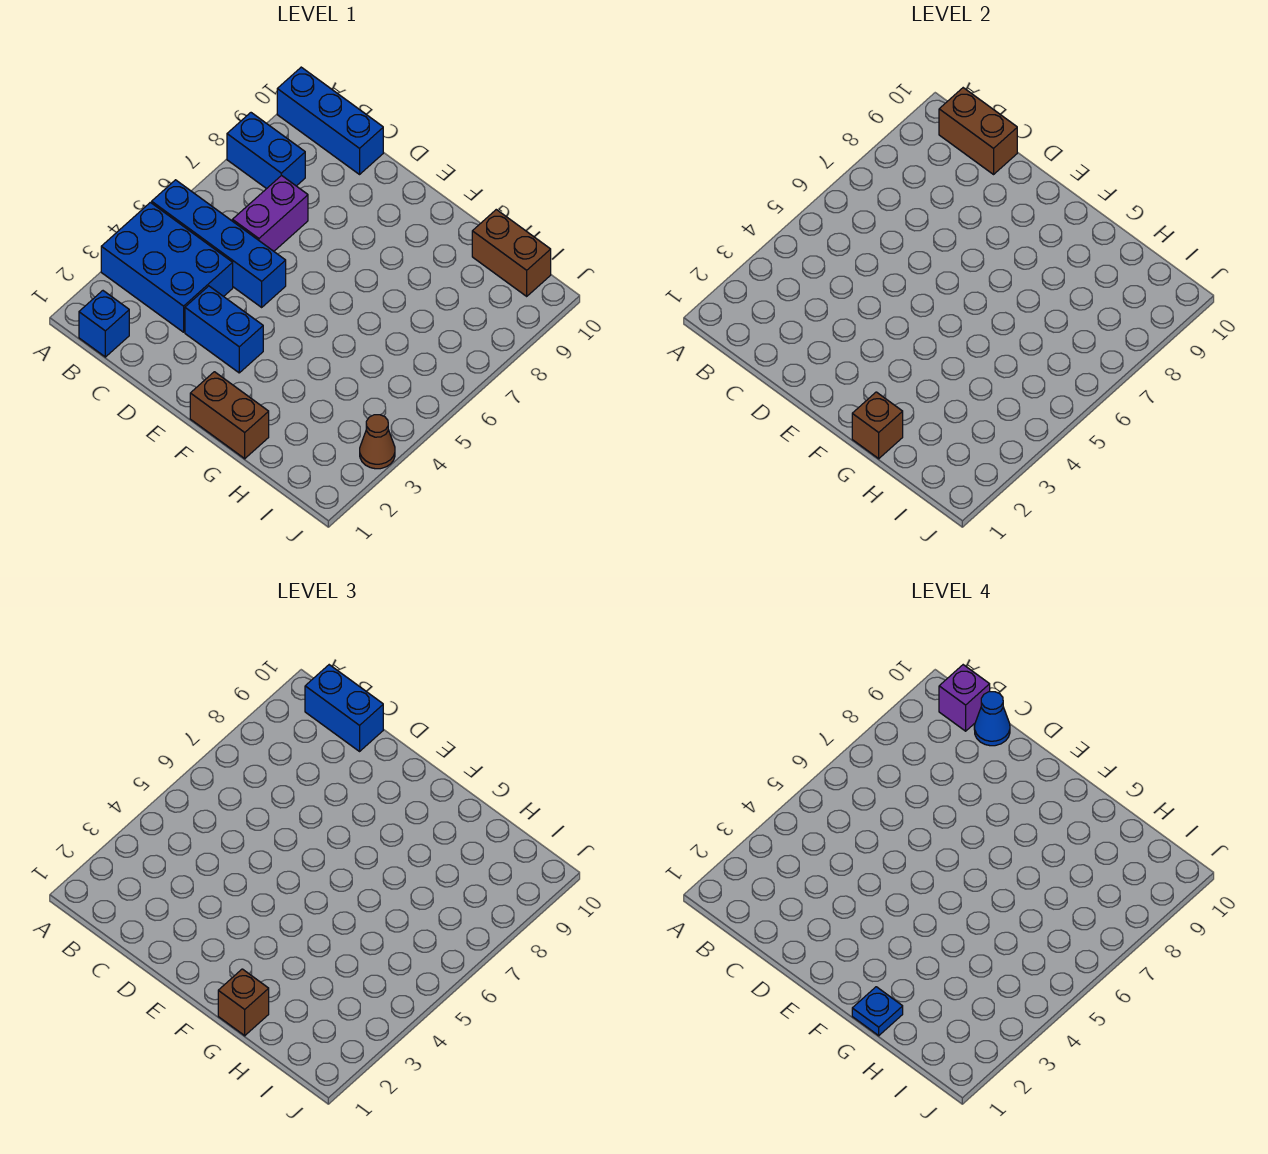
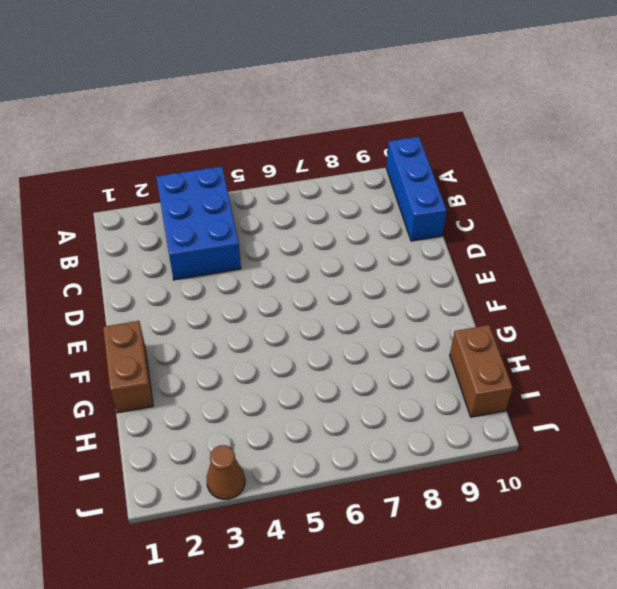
none -> blue 1x4 brick [152,180,286,307]
none -> blue 1x2 brick [227,113,305,189]
none -> blue 1x1 brick [79,291,129,357]

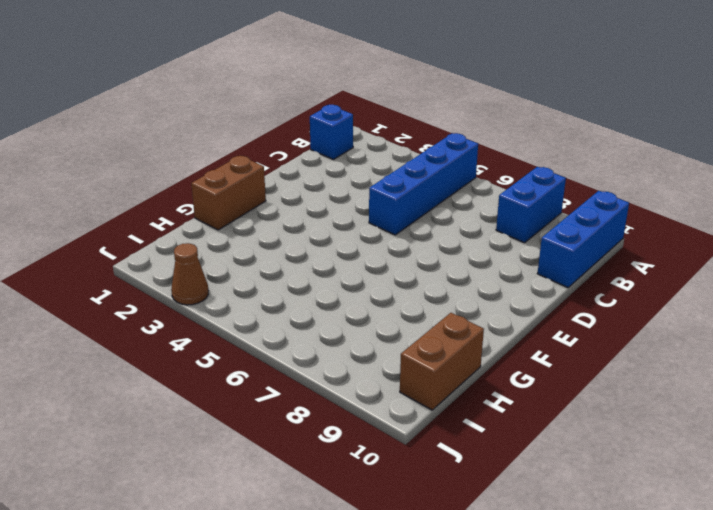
none -> blue 2x3 brick [101,202,233,332]
none -> purple 1x2 brick [232,175,308,251]
none -> blue 1x2 brick [185,286,263,373]

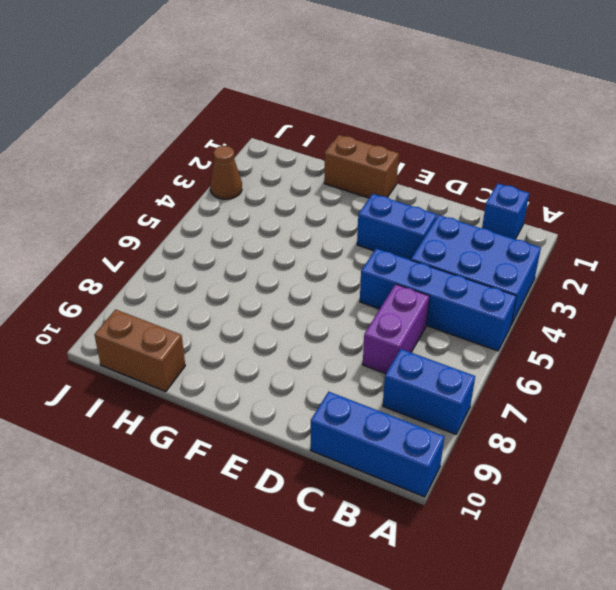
none -> brown 1x2 brick [939,88,1017,174]
none -> brown 1x1 brick [852,392,903,459]
none -> blue 1x2 brick [305,665,383,751]

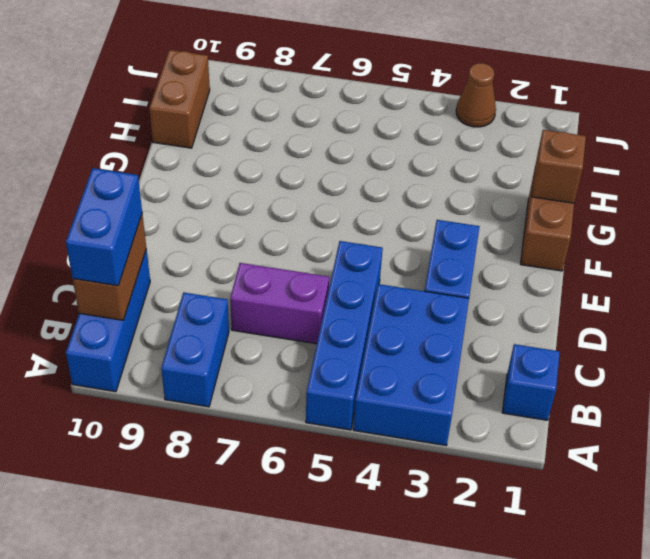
none -> brown 1x1 brick [218,969,269,1036]
none -> purple 1x1 brick [939,665,990,731]
none -> blue 1x1 cone [974,692,1010,746]

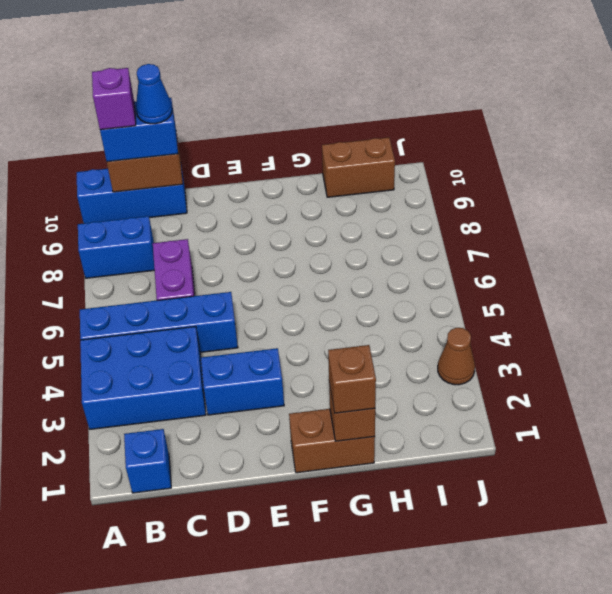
none -> blue 1x1 plate [852,987,903,1036]

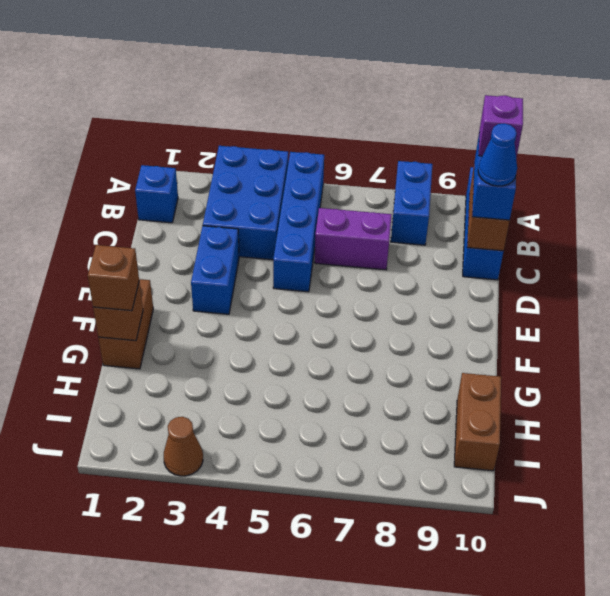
none -> blue 1x1 plate [852,987,903,1036]

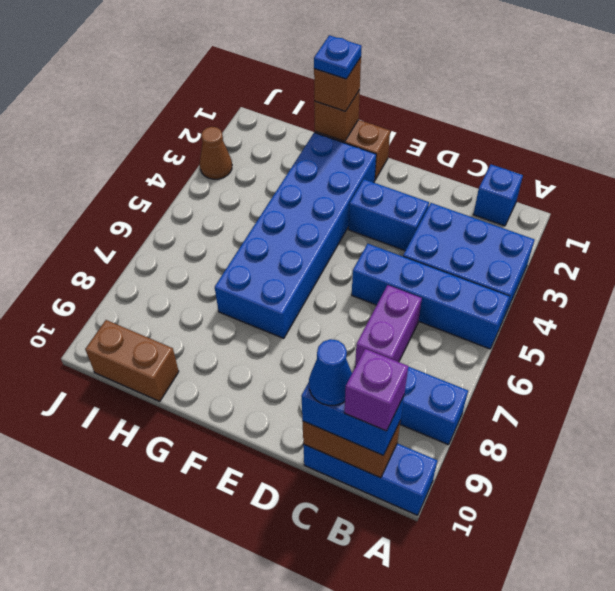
blue 2x6 brick [215,132,376,338] -> none

